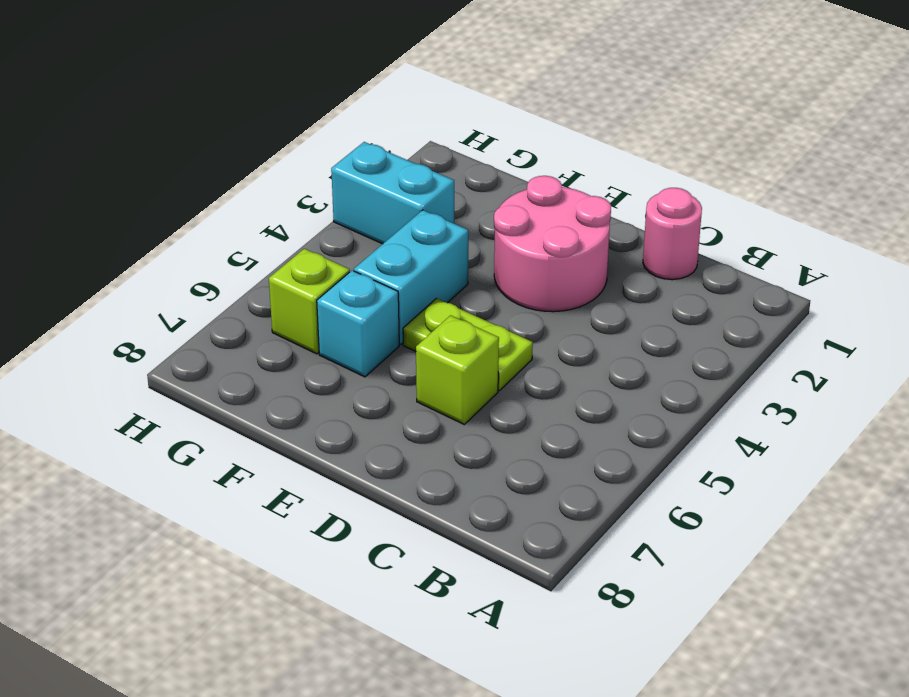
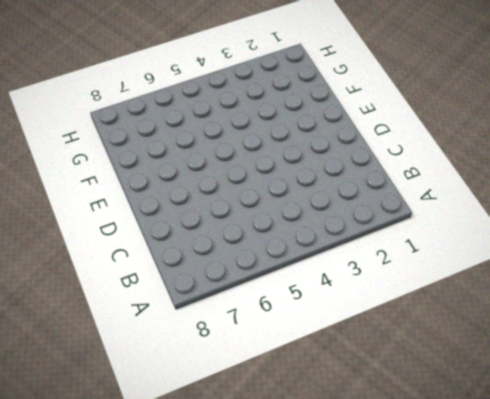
none -> pink 1x1 round brick [643,188,702,280]
none -> pink 2x2 round brick [494,176,611,312]

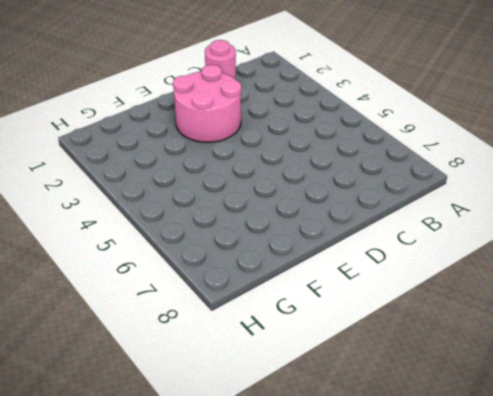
none -> lime 1x2 plate [403,298,533,391]
none -> lime 1x1 brick [416,315,499,425]

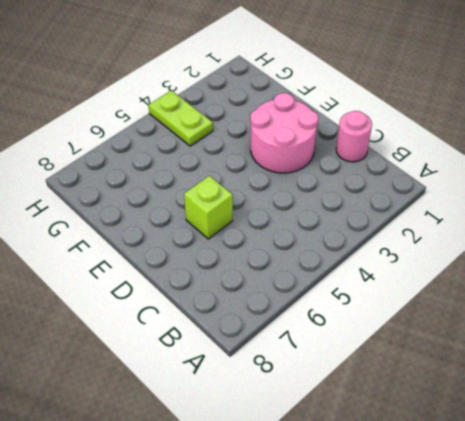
lime 1x2 plate [148,90,213,146] -> lime 1x2 plate moved to [403,298,533,391]
none -> cyan 1x2 brick [354,210,468,344]
none -> cyan 1x1 brick [317,270,399,377]

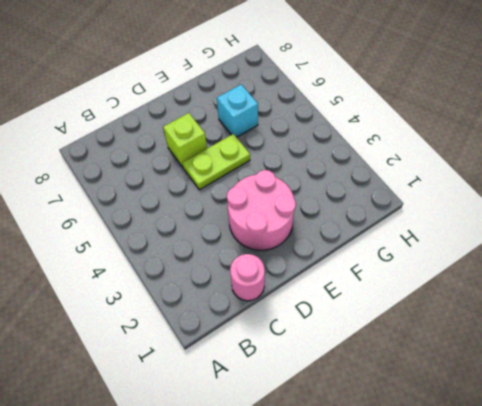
none -> cyan 1x2 brick [354,210,468,344]
none -> cyan 1x2 brick [331,142,454,244]

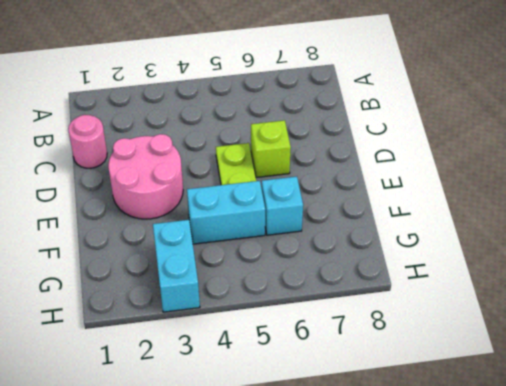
none -> lime 1x1 brick [269,249,350,354]

